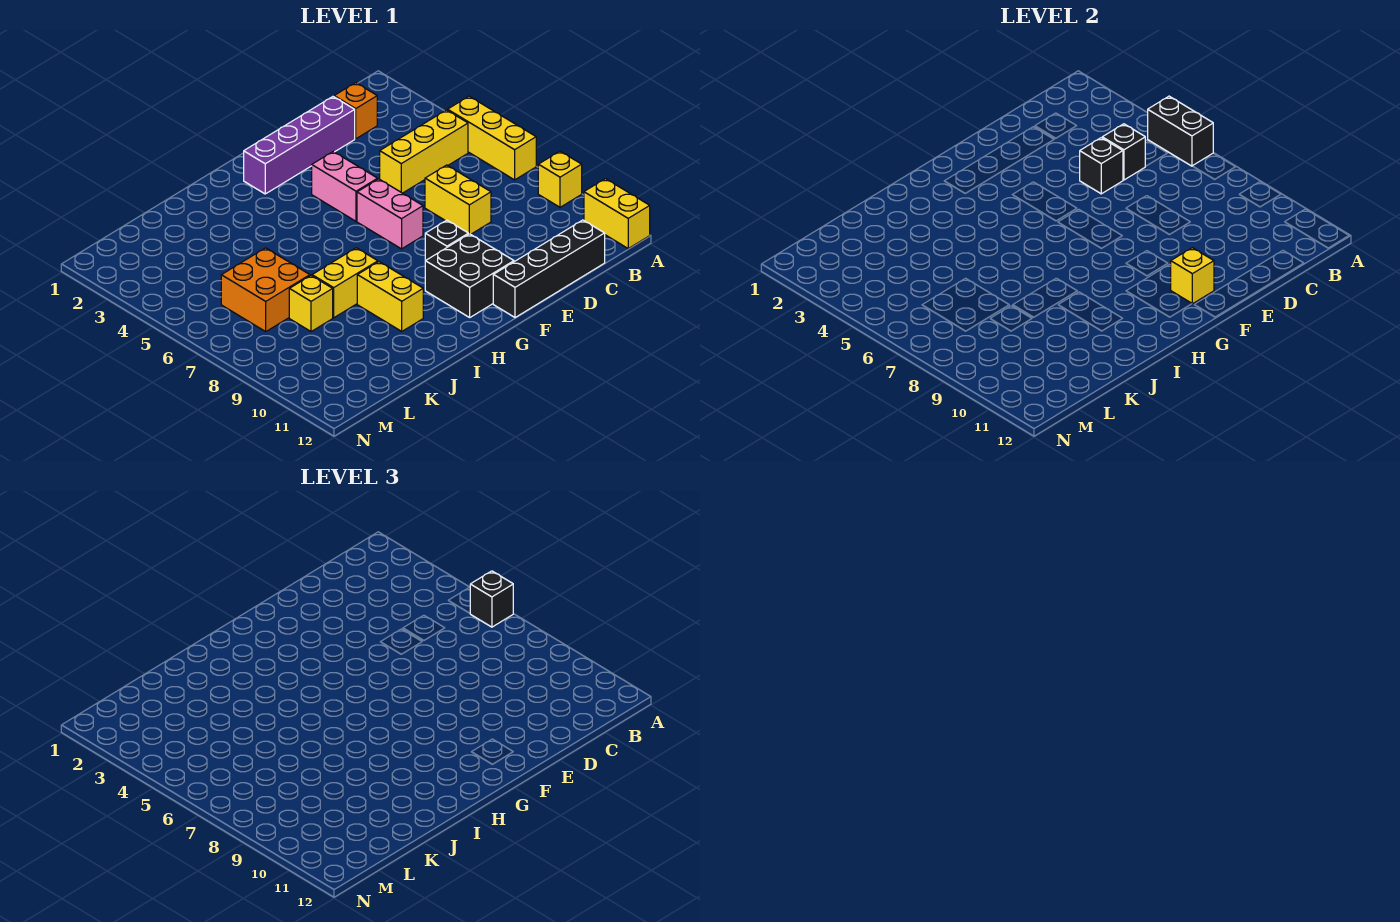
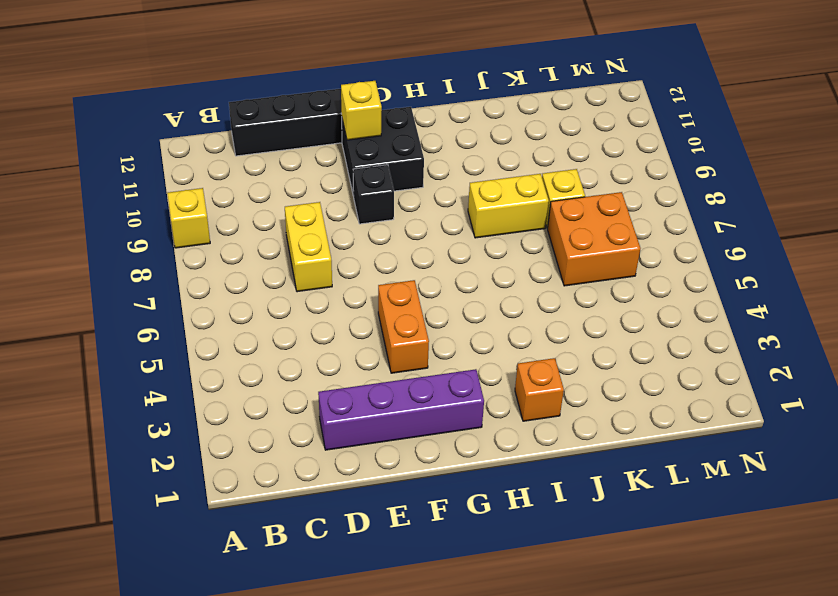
orange 1x2 brick [378,280,429,373] -> pink 1x2 brick [312,152,378,221]
orange 1x1 brick [515,358,564,421] -> orange 1x1 brick moved to [334,83,377,139]
none -> yellow 1x3 brick [448,96,536,180]
none -> yellow 1x2 brick [584,179,650,248]
none -> yellow 1x3 brick [380,110,468,193]

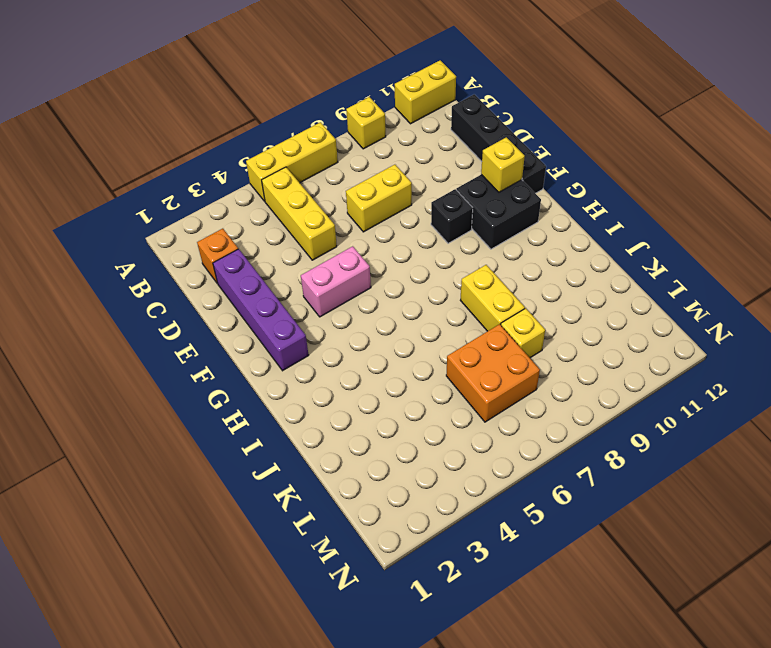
none -> pink 1x2 brick [357,179,423,249]
none -> yellow 1x2 brick [357,262,423,331]
none -> black 1x2 brick [1148,96,1213,166]

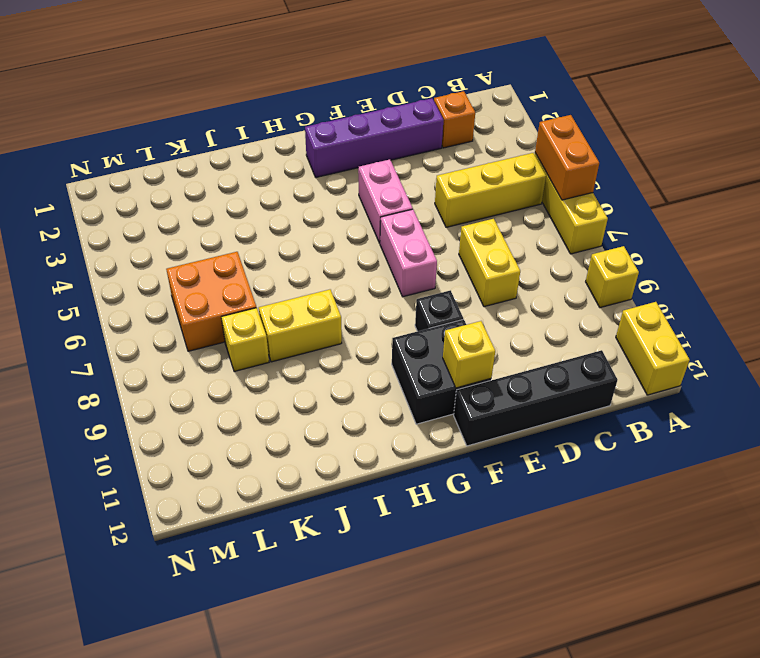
orange 1x2 brick [535,115,599,200] -> black 1x2 brick [1148,96,1213,166]
none -> yellow 1x2 brick [357,262,423,331]
none -> black 1x1 brick [1102,124,1145,180]
none -> black 1x1 brick [1080,138,1123,194]

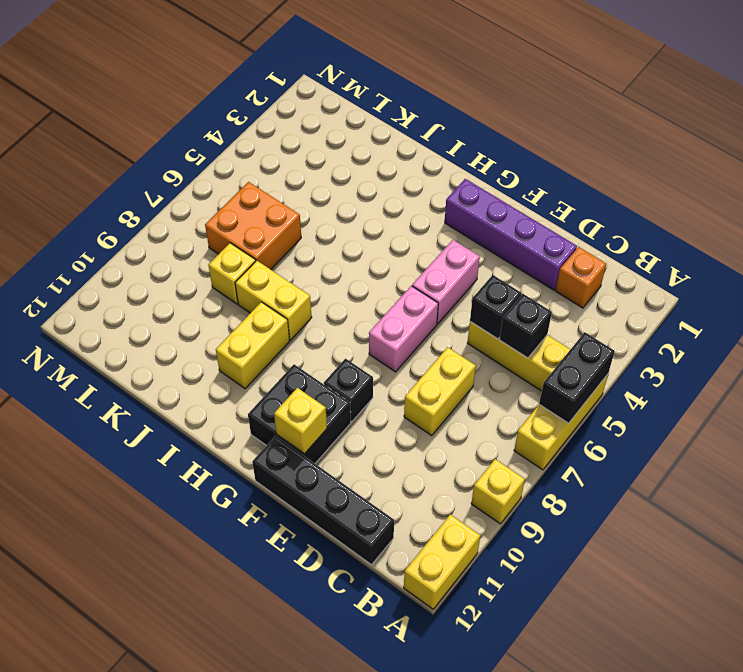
none -> black 1x1 brick [470,571,513,627]

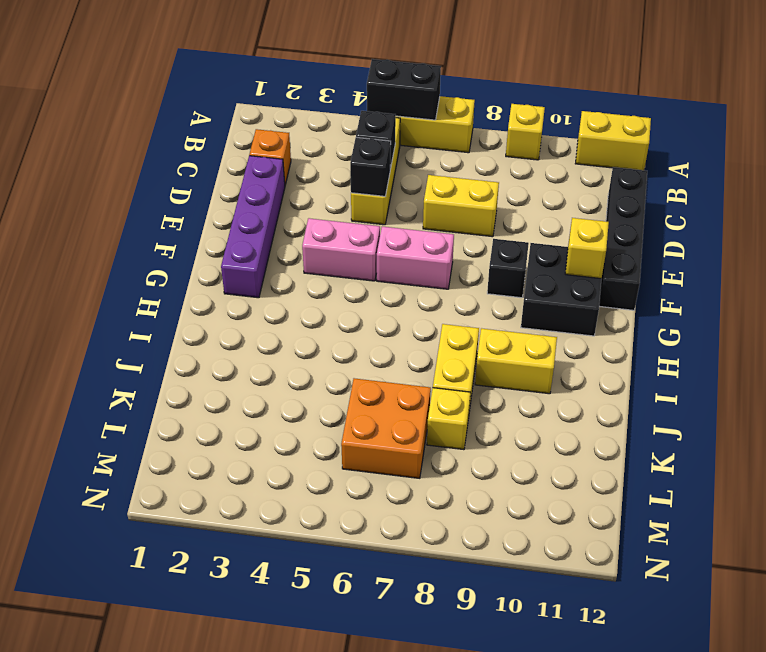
none -> black 1x1 brick [470,571,513,627]

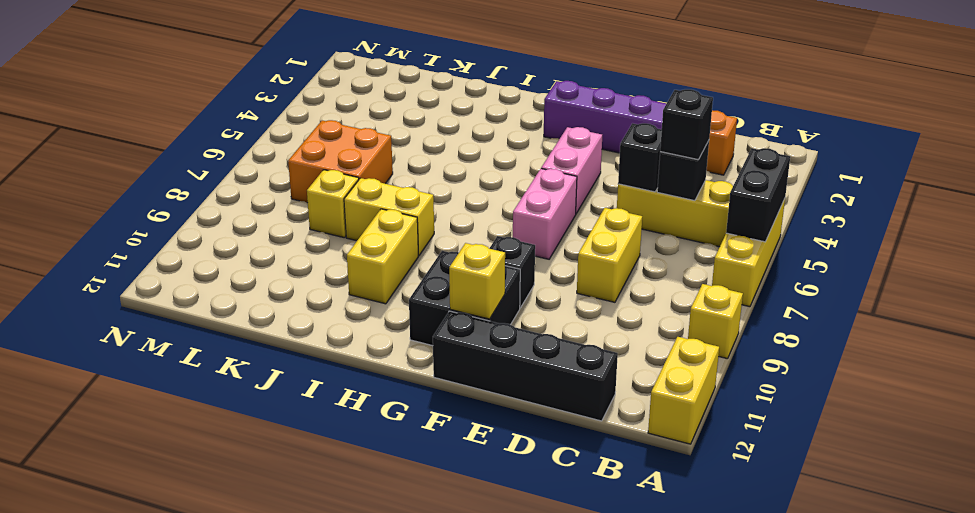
black 1x1 brick [660,89,713,160] -> black 1x1 brick moved to [470,571,513,627]

